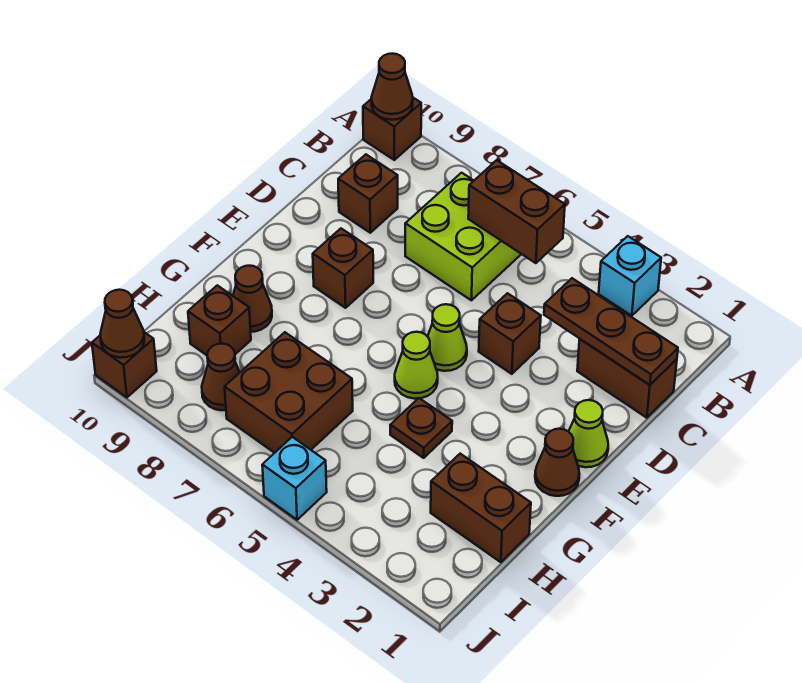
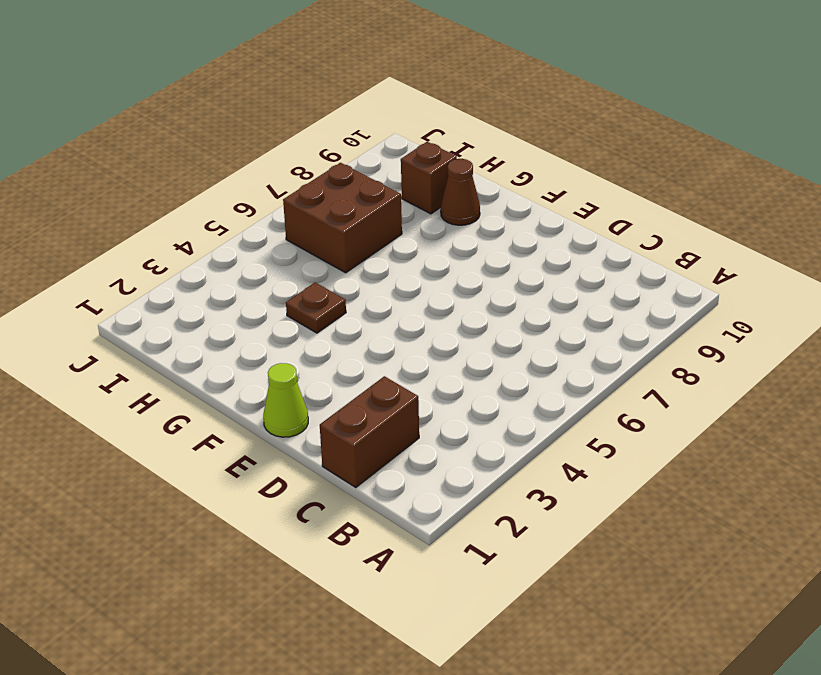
none -> cyan 1x1 brick [599,236,661,316]
none -> brown 1x1 brick [363,98,421,160]
none -> lime 2x2 brick [405,173,521,300]

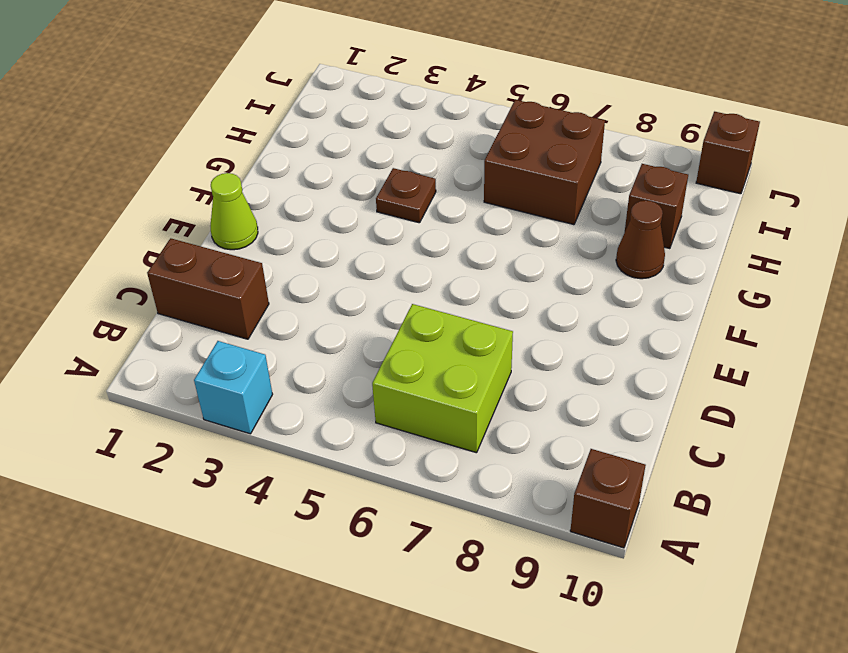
none -> brown 1x1 brick [338,154,398,233]
none -> brown 1x1 brick [479,293,541,374]
none -> lime 1x1 cone [428,304,467,371]

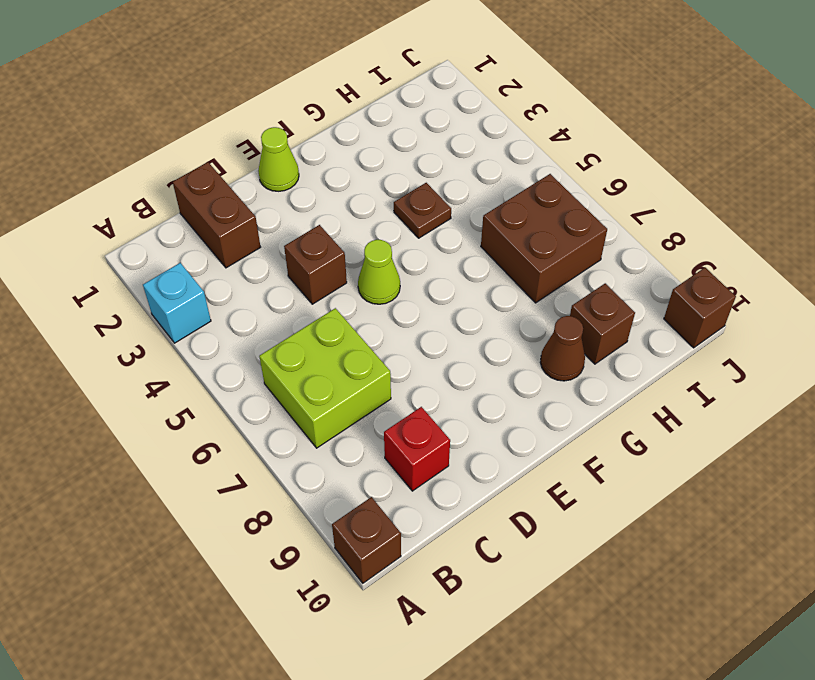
red 1x1 brick [384,407,450,491] -> brown 1x1 brick [338,154,398,233]
none -> brown 1x1 brick [313,229,373,308]
none -> brown 1x1 cone [535,429,579,496]
none -> lime 1x1 cone [395,332,438,399]

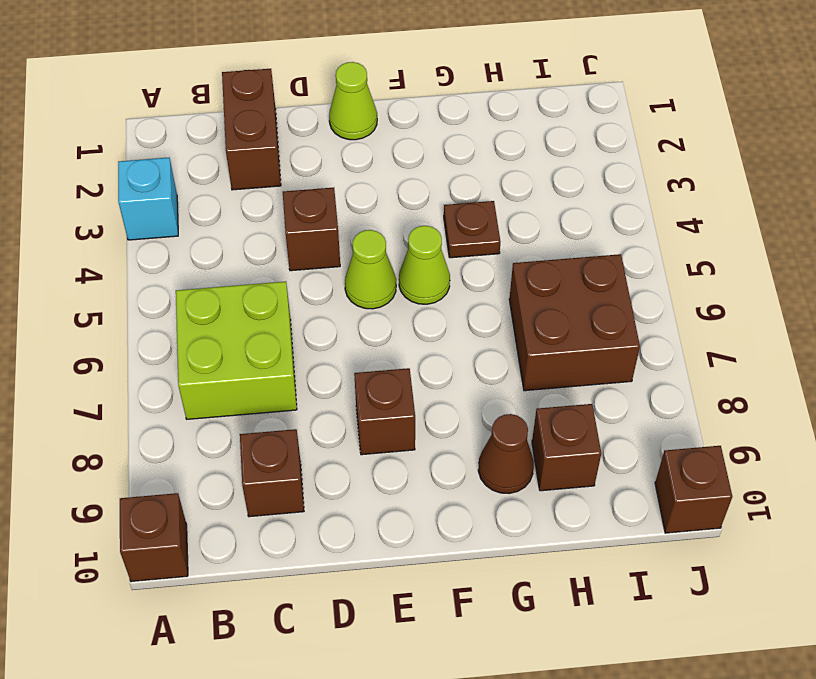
none -> brown 1x1 cone [535,429,579,496]
none -> brown 1x2 brick [431,454,531,562]
none -> brown 1x1 cone [202,344,240,410]

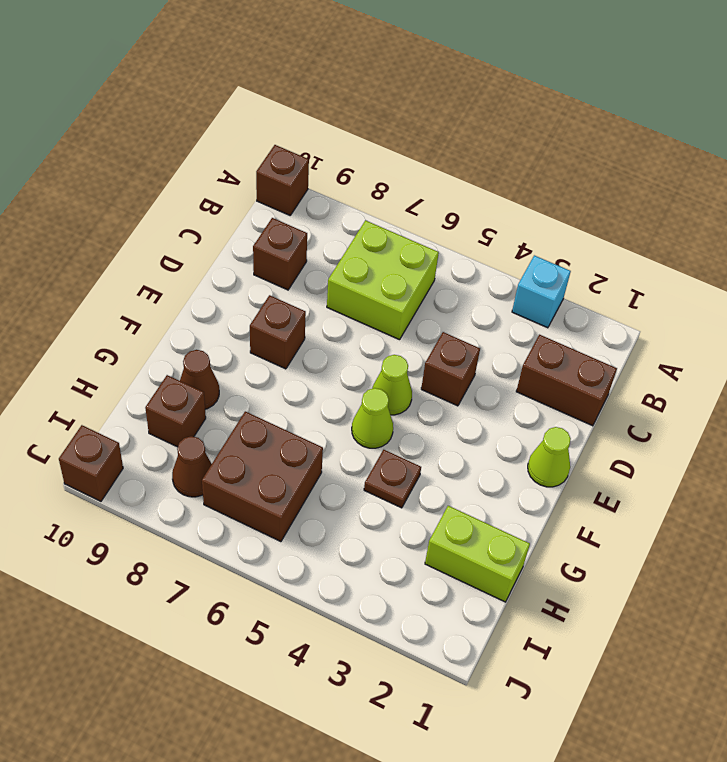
lime 1x2 brick [425,506,530,602] -> brown 1x2 brick [431,454,531,562]
none -> brown 1x1 cone [535,429,579,496]
none -> cyan 1x1 brick [262,437,327,520]
none -> brown 1x1 cone [371,54,413,120]

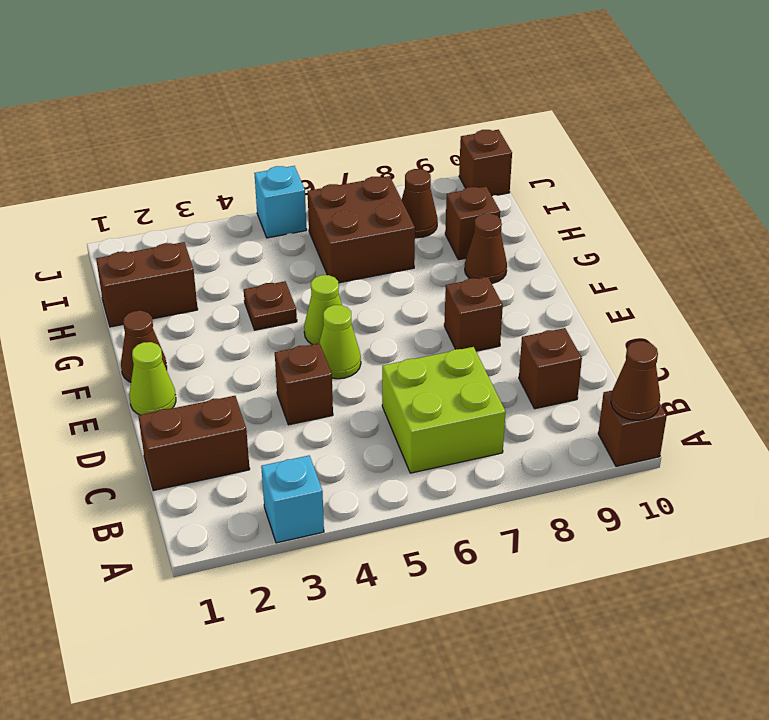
none -> brown 1x2 brick [468,160,565,263]
none -> brown 1x3 plate [544,278,678,385]
none -> brown 1x1 cone [100,290,144,358]

